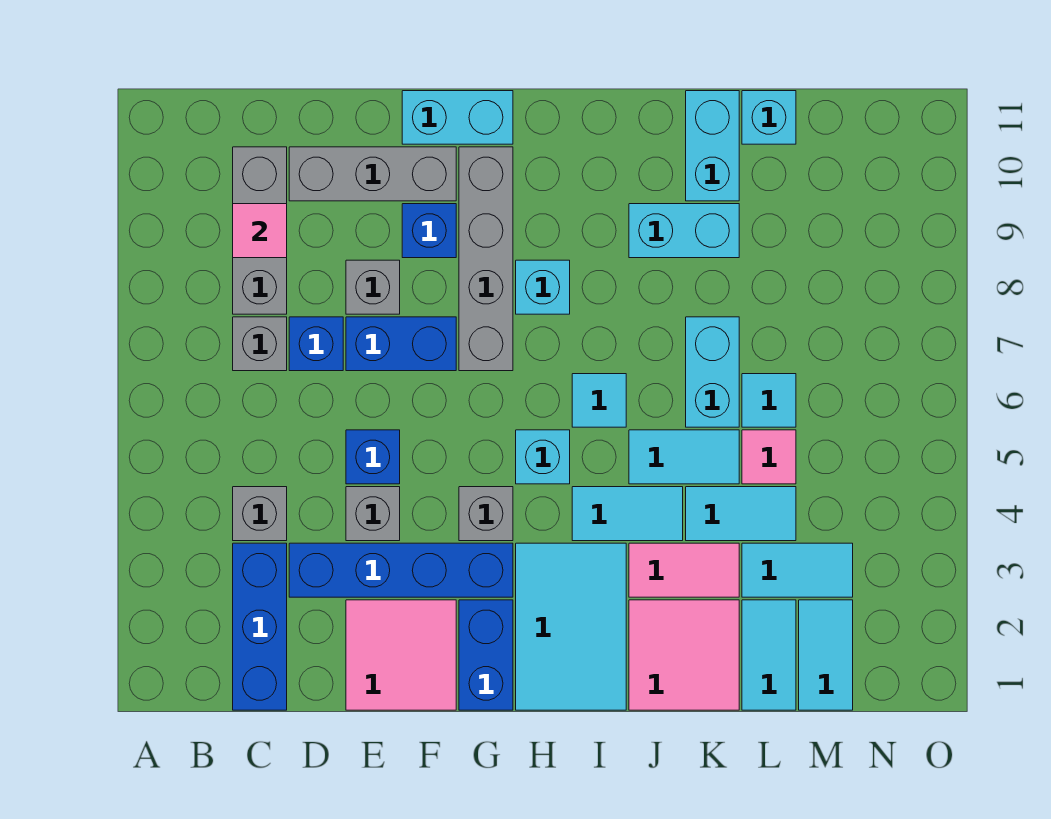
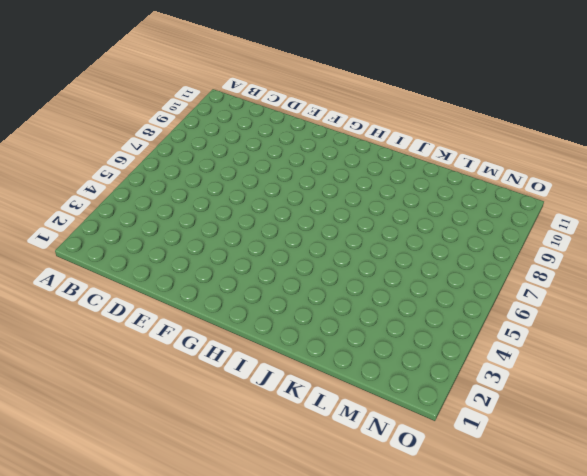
none -> blue 1x3 brick [233,543,287,710]
none -> grey 1x1 brick [233,487,287,541]
none -> grey 1x1 brick [233,317,287,371]
none -> grey 1x3 brick [233,147,287,314]

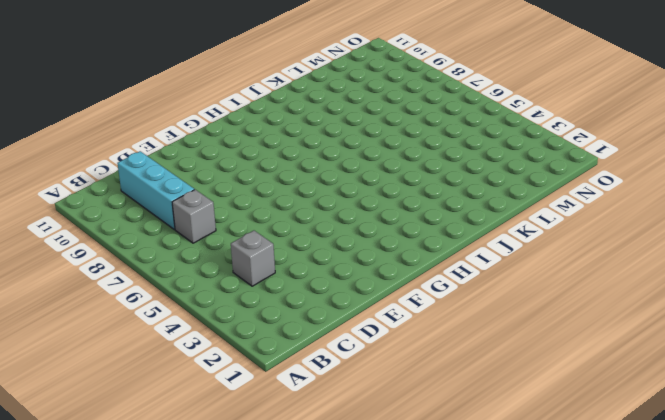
cyan 1x3 brick [117,151,194,230] -> grey 1x3 brick [233,147,287,314]
none -> blue 1x3 brick [233,543,287,710]
none -> blue 1x4 brick [289,543,513,597]
none -> blue 1x1 brick [289,317,343,371]
none -> grey 1x3 brick [289,147,456,201]

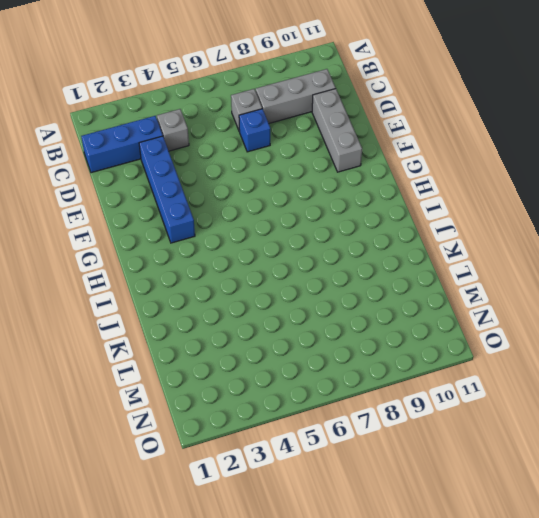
none -> pink 2x2 tile [346,600,456,710]
none -> grey 1x1 brick [346,487,400,541]
none -> blue 1x1 brick [346,430,400,484]
none -> blue 1x2 brick [346,317,456,371]

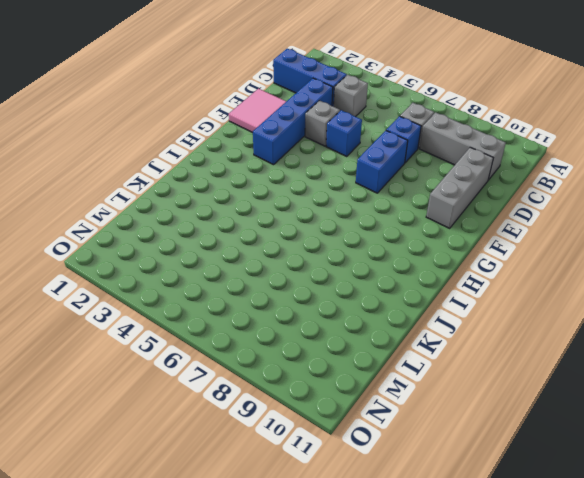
none -> grey 1x1 brick [346,260,400,314]
none -> blue 1x1 brick [402,204,456,258]
none -> cyan 1x2 brick [402,91,513,144]
none -> blue 1x2 brick [459,600,513,710]

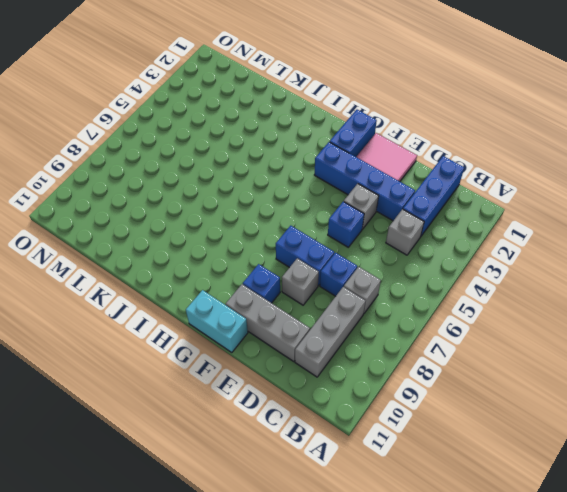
none -> grey 1x1 brick [459,487,513,541]
none -> grey 1x4 brick [459,147,513,371]
none -> cyan 2x3 tile [516,543,626,710]
none -> cyan 1x1 brick [516,430,570,484]

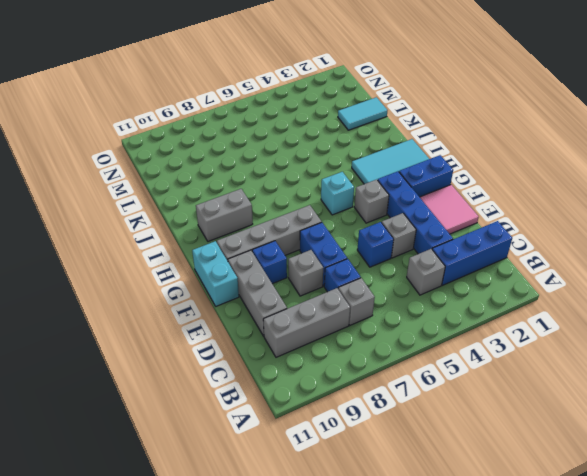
grey 1x2 brick [196,189,253,242] -> none
none -> cyan 1x1 brick [516,260,570,314]
none -> cyan 1x2 tile [572,487,683,541]
none -> cyan 1x1 tile [572,374,626,427]
none -> pink 2x2 tile [629,600,739,710]

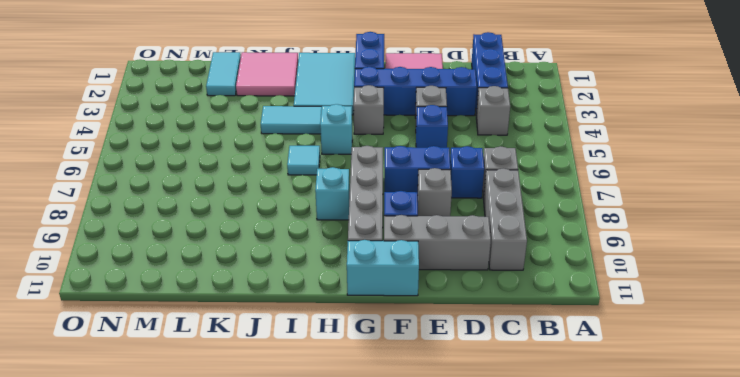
none -> pink 1x2 tile [629,543,739,597]
none -> cyan 1x2 tile [629,430,739,484]
none -> cyan 1x2 brick [629,204,739,258]
none -> cyan 1x2 tile [686,487,796,541]

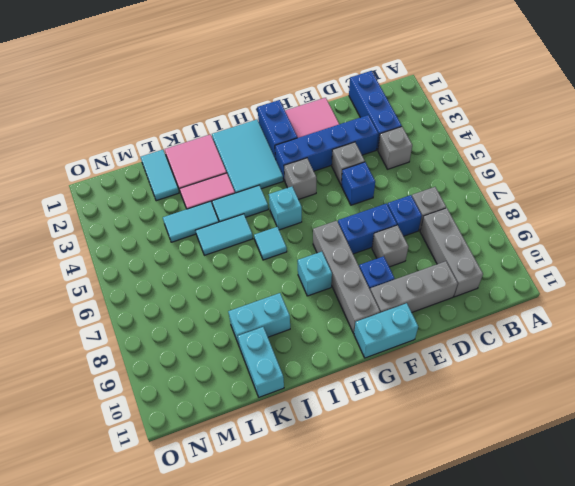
none -> cyan 1x2 brick [686,317,739,427]
none -> cyan 1x2 tile [742,543,853,597]
none -> pink 1x1 tile [742,430,796,484]
none -> cyan 1x1 tile [742,374,796,427]

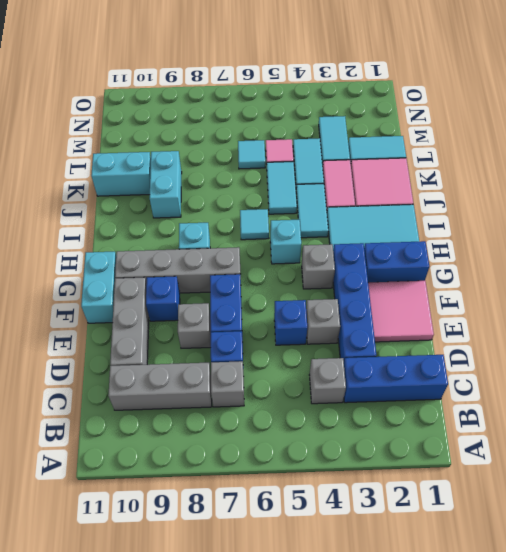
none -> cyan 1x2 brick [686,317,739,427]
none -> cyan 1x1 brick [742,91,796,144]
none -> cyan 1x2 tile [799,600,853,710]
none -> pink 1x1 tile [233,204,287,258]

